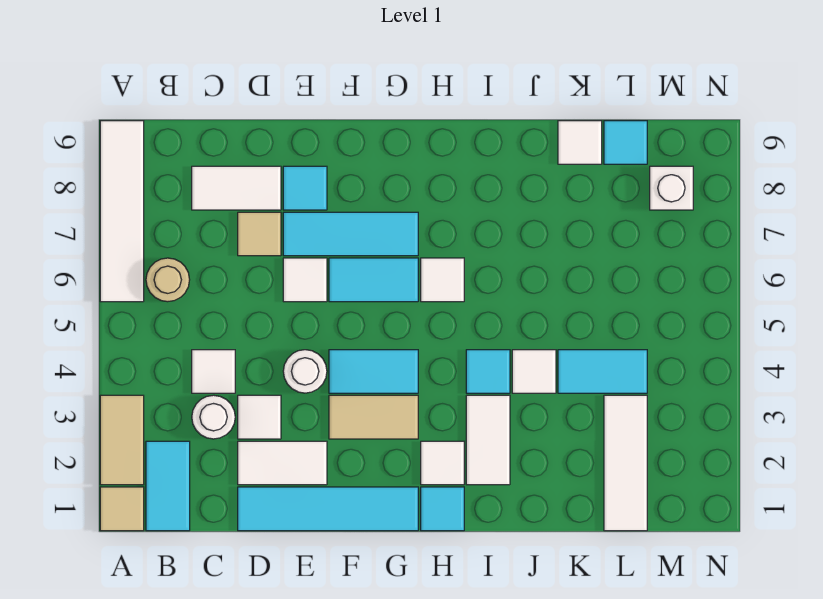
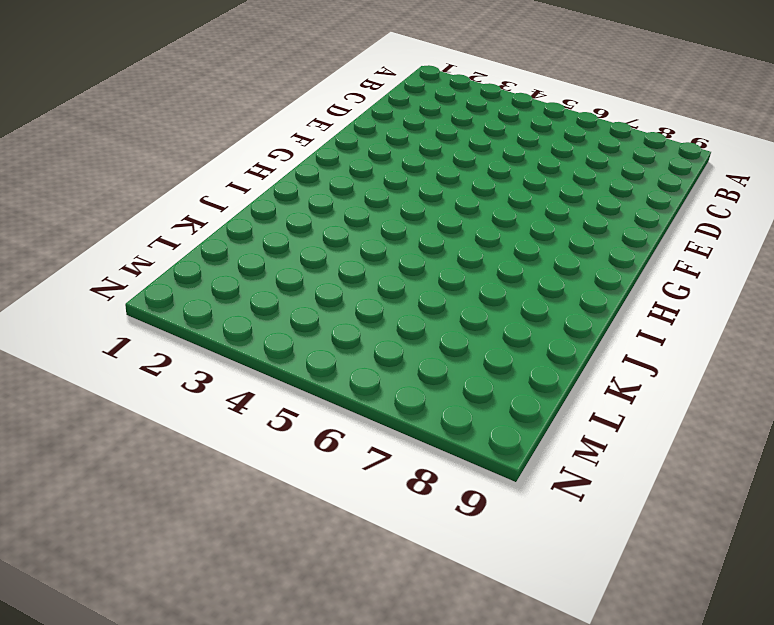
none -> tan 1x1 tile [100,487,144,531]
none -> tan 1x2 tile [100,395,144,485]
none -> white 1x4 tile [100,121,144,302]
none -> cyan 1x2 tile [146,441,190,531]

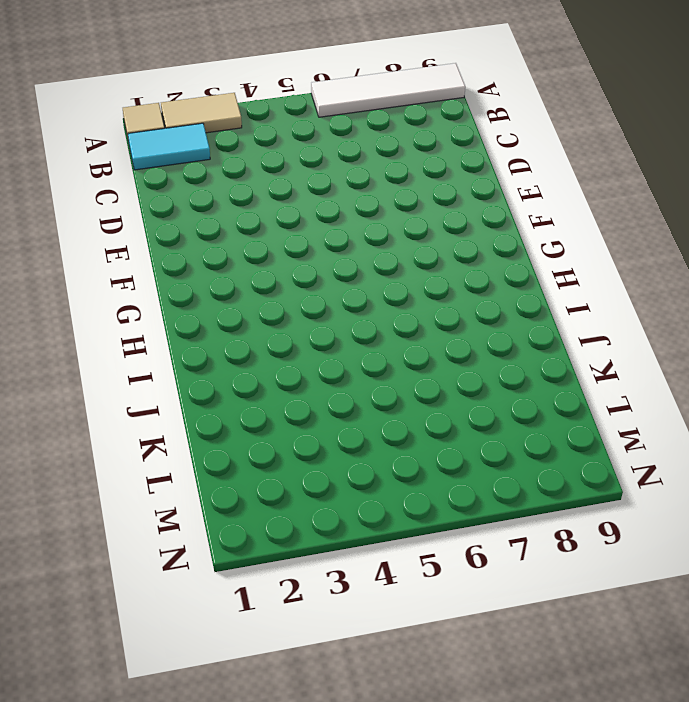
none -> tan 1x1 round brick [146,258,190,302]
none -> white 1x1 round brick [192,395,235,439]
none -> white 1x1 tile [192,350,235,393]
none -> white 1x2 tile [192,166,281,210]

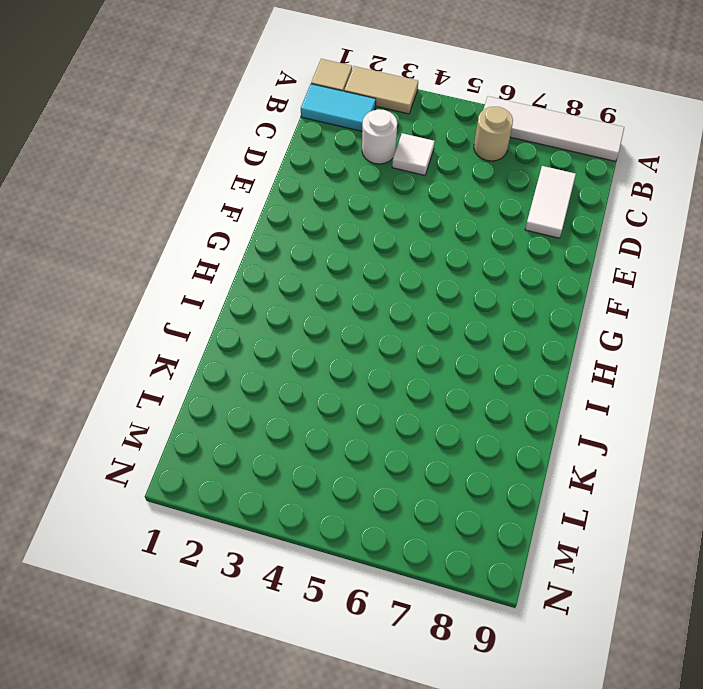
none -> cyan 1x4 tile [238,487,418,531]
none -> white 1x2 tile [238,441,327,485]
none -> white 1x1 tile [238,395,281,439]
none -> tan 1x1 tile [238,212,281,256]

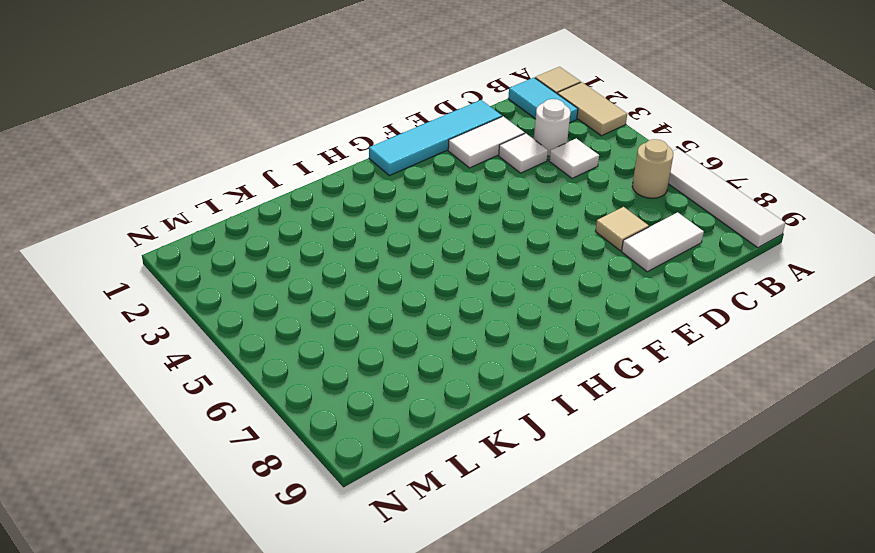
none -> white 1x1 round brick [283,350,327,393]
none -> white 1x1 tile [283,258,327,302]
none -> cyan 1x3 tile [283,212,418,256]
none -> cyan 1x1 tile [283,166,327,210]

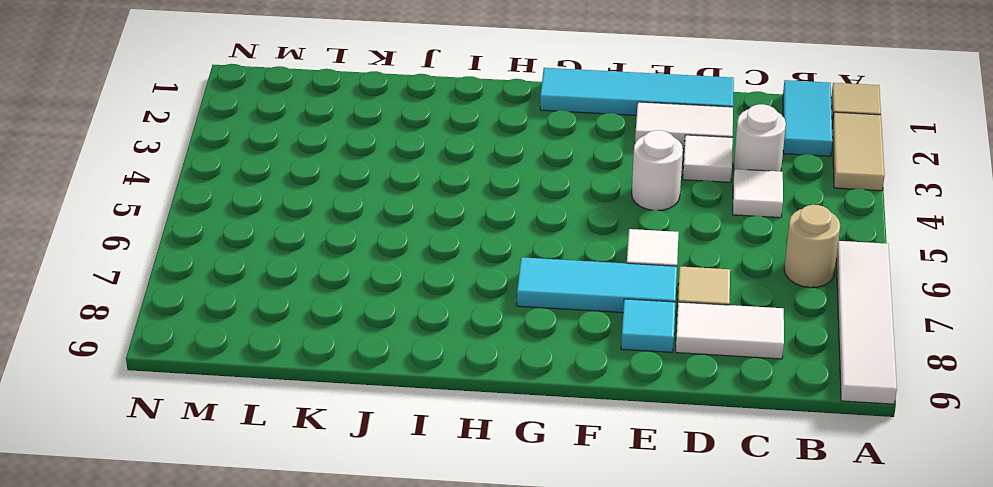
none -> tan 1x2 tile [329,395,418,439]
none -> cyan 1x2 tile [329,350,418,393]
none -> cyan 1x2 tile [329,258,418,302]
none -> cyan 1x1 tile [421,487,464,531]

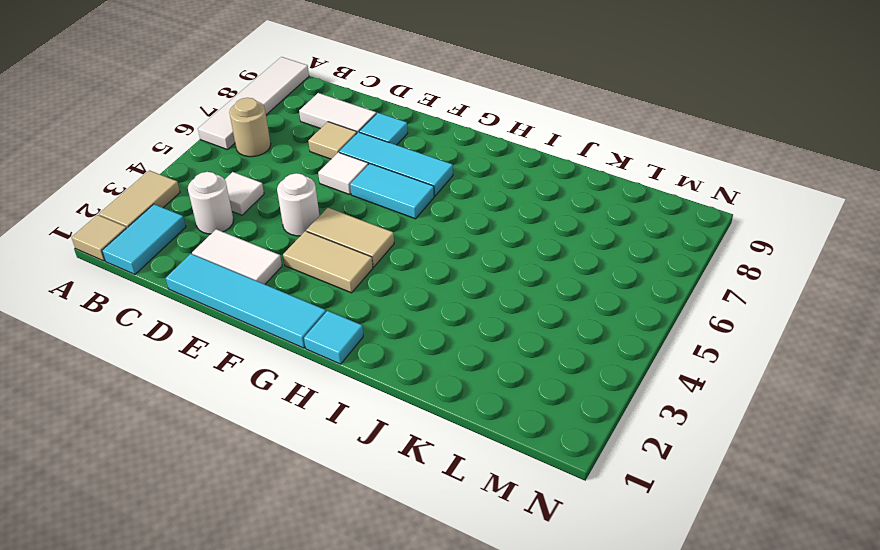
tan 1x2 tile [306,208,394,267] -> cyan 1x2 tile [329,350,418,393]
none -> white 1x1 tile [238,395,281,439]
none -> white 1x1 tile [421,441,464,485]
none -> white 1x1 tile [421,258,464,302]
none -> white 1x2 tile [466,395,510,485]

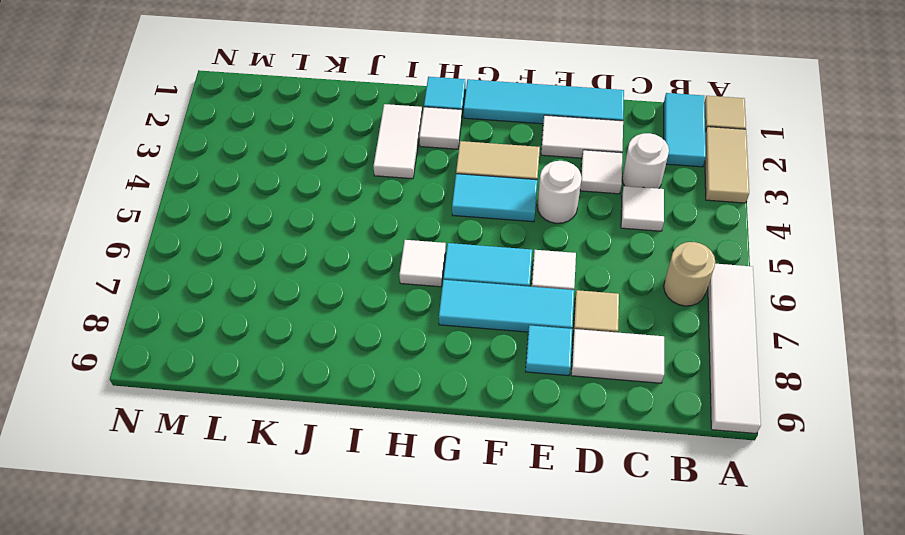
none -> cyan 1x1 tile [466,350,510,393]
none -> white 1x1 tile [512,350,556,393]
none -> cyan 1x2 tile [558,350,647,393]
none -> white 1x1 tile [558,121,602,164]

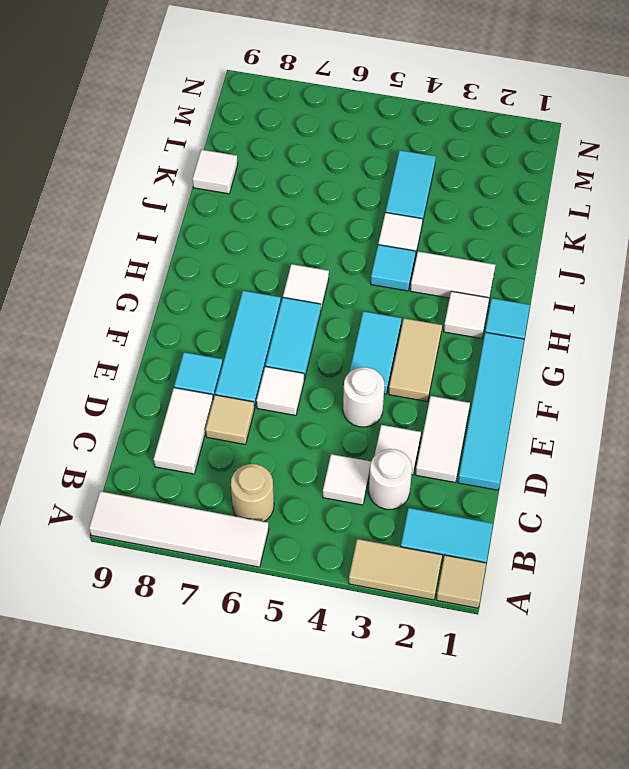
none -> white 1x3 tile [604,395,647,531]
none -> cyan 1x1 tile [604,121,647,164]
none -> white 1x1 brick [650,166,693,210]

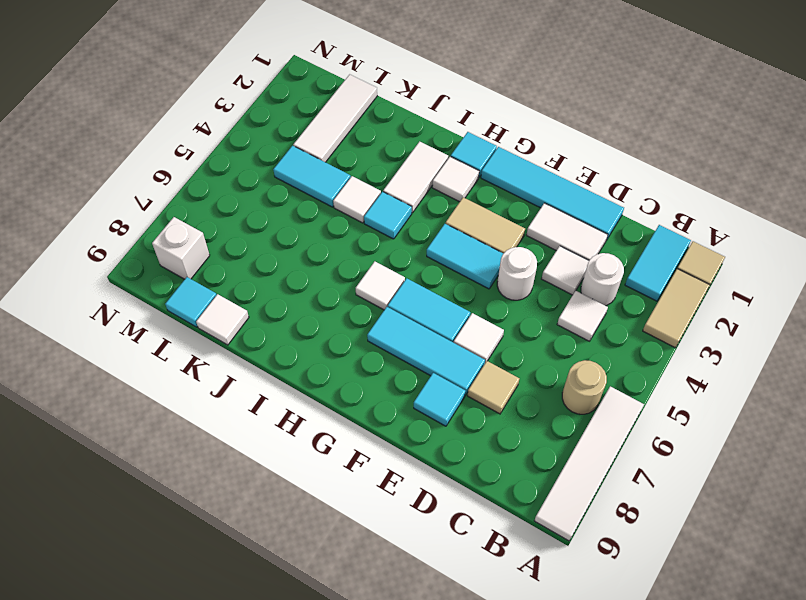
none -> white 1x2 tile [192,166,281,210]

